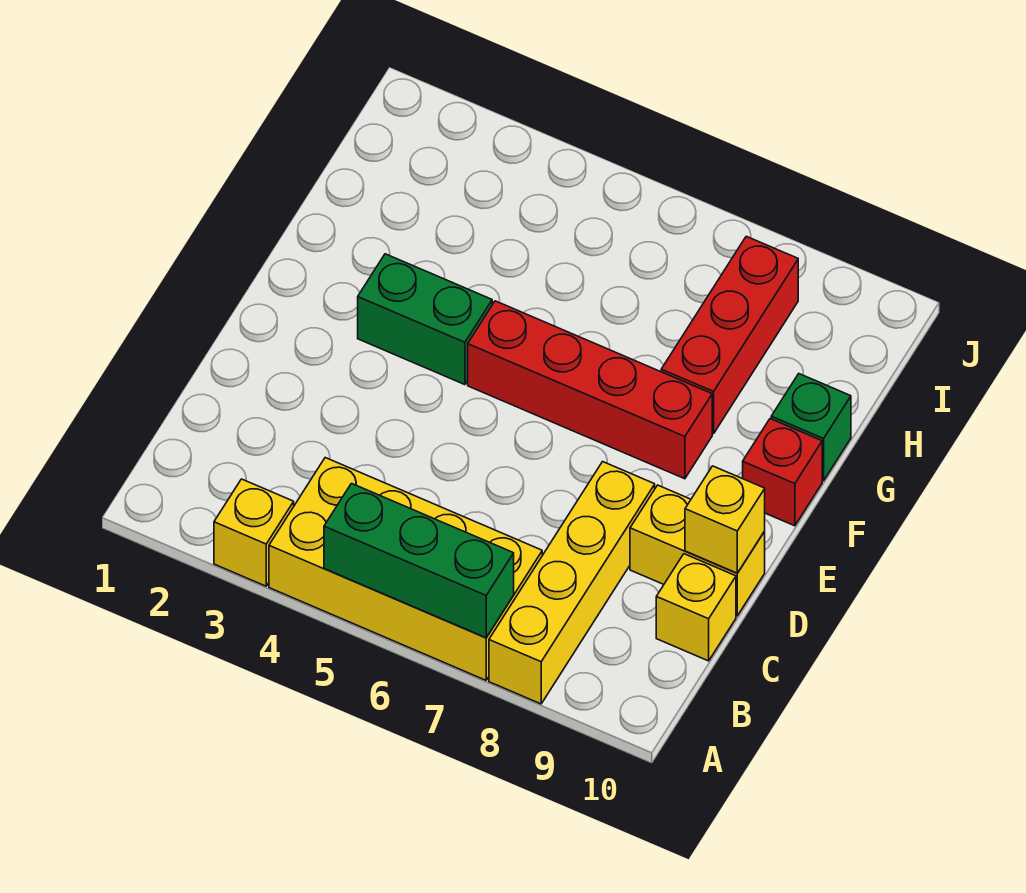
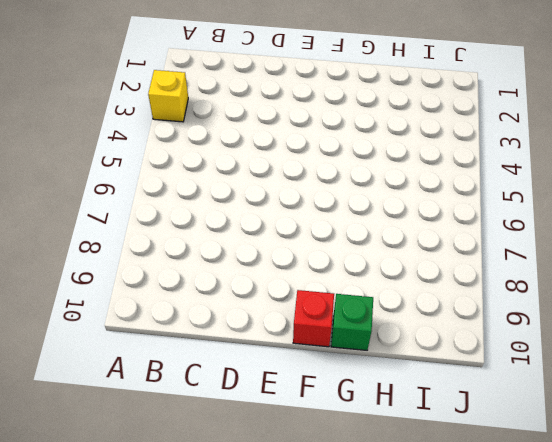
none -> yellow 2x4 brick [269,458,542,680]
none -> yellow 1x4 brick [489,462,655,704]
none -> yellow 1x1 brick [656,554,736,661]

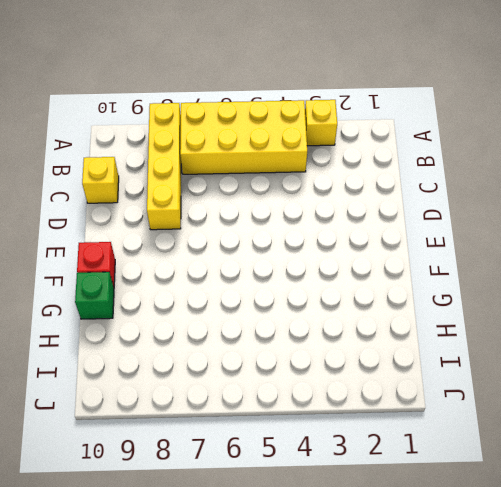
none -> yellow 1x2 brick [630,485,765,616]
none -> green 1x2 brick [358,254,492,385]
none -> red 1x4 brick [468,301,712,479]

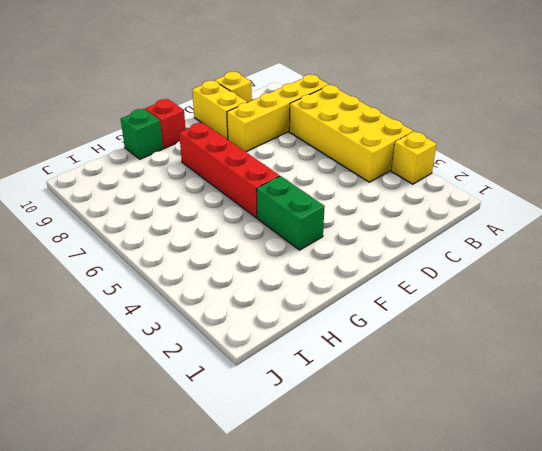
none -> red 1x3 brick [661,236,798,434]
none -> green 1x3 brick [324,484,514,638]
none -> yellow 1x1 brick [685,466,765,573]

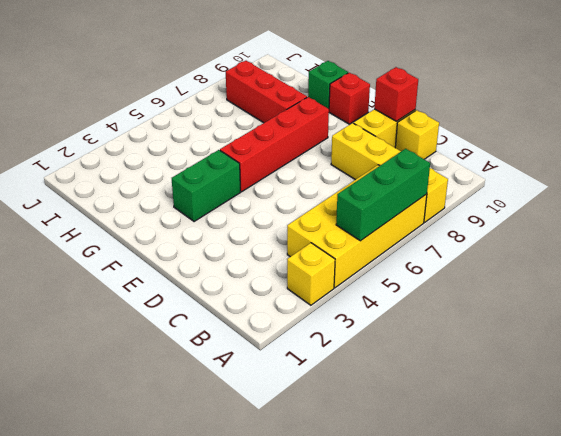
red 1x1 brick [374,67,418,121] -> yellow 1x1 brick [685,466,765,573]

